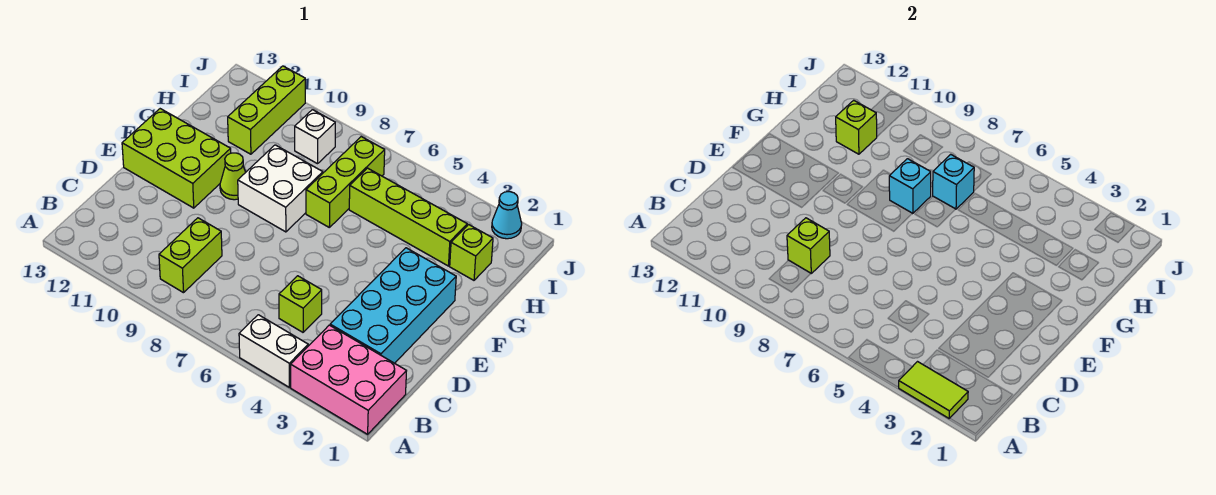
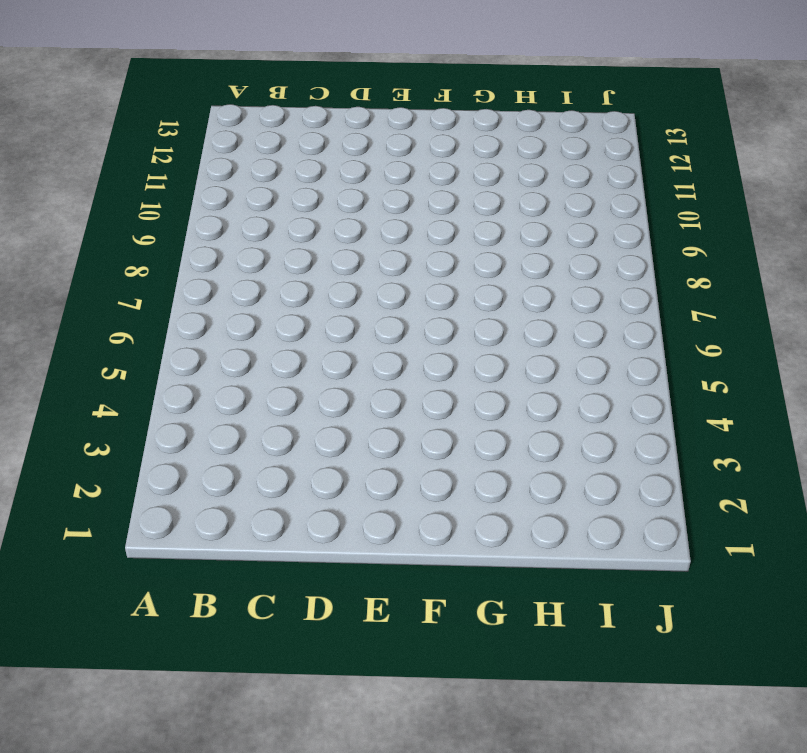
none -> pink 2x3 brick [291,325,406,434]
none -> white 1x2 brick [239,315,308,387]
none -> lime 1x2 brick [159,218,222,293]

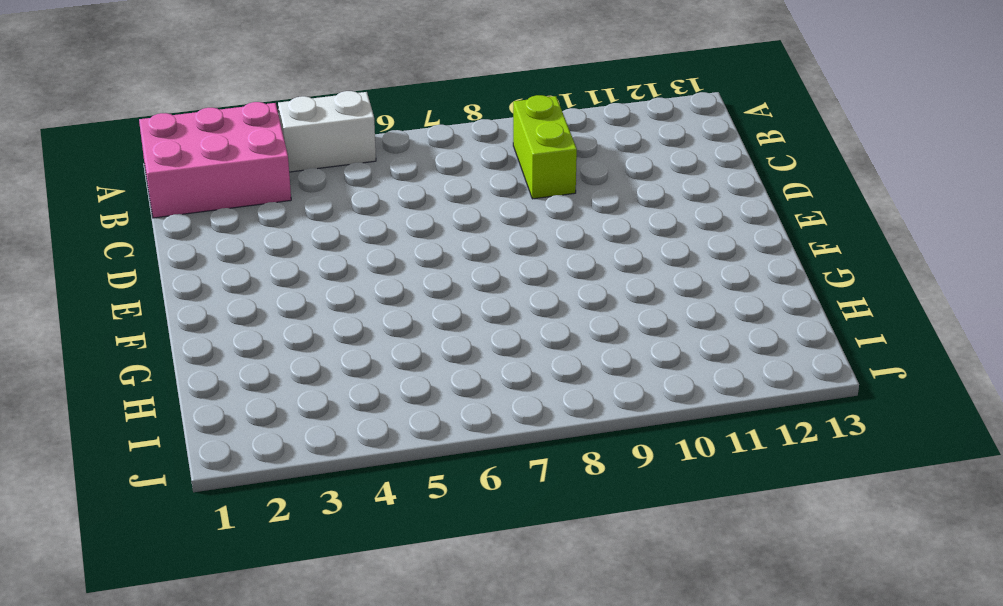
none -> cyan 2x4 brick [330,248,456,363]
none -> lime 1x1 brick [279,276,322,332]
none -> lime 2x3 brick [122,109,231,208]

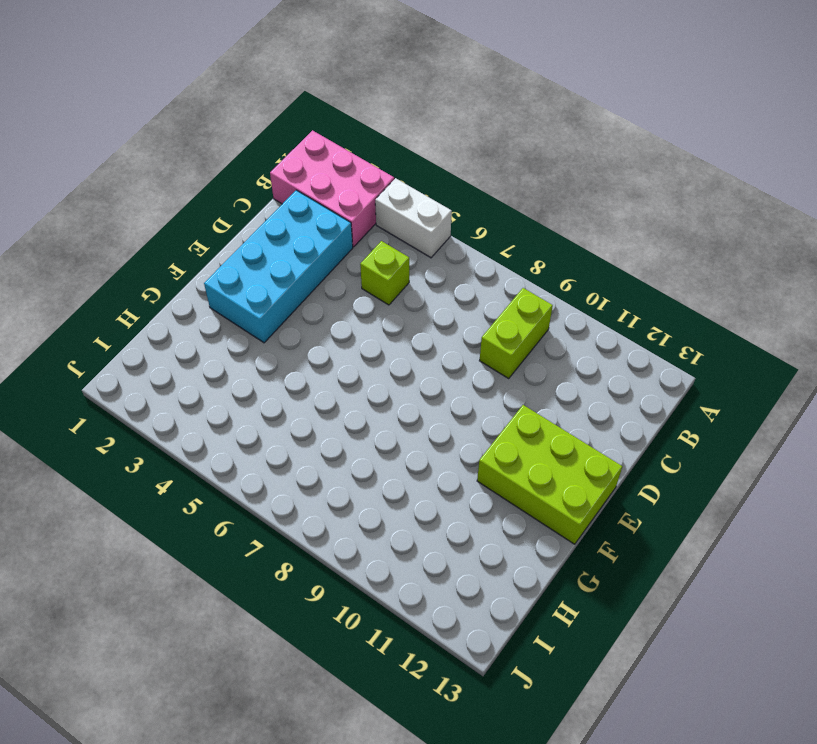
none -> white 2x2 brick [238,145,323,232]
none -> lime 1x1 cone [220,153,246,200]
none -> lime 1x3 brick [306,137,385,227]

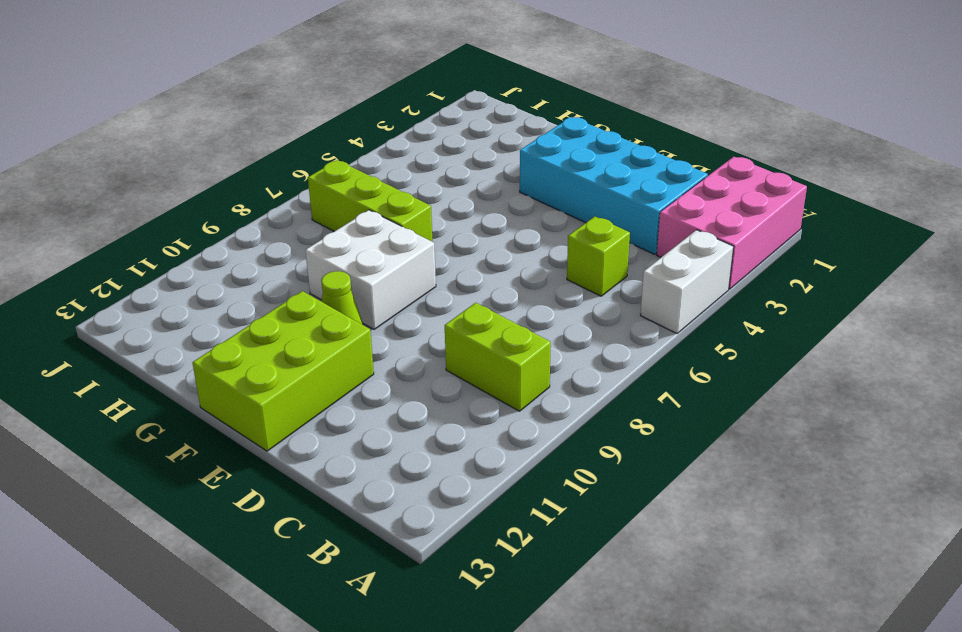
none -> lime 1x1 brick [450,225,493,280]
none -> lime 1x4 brick [349,168,467,266]
none -> lime 1x3 brick [228,66,305,154]

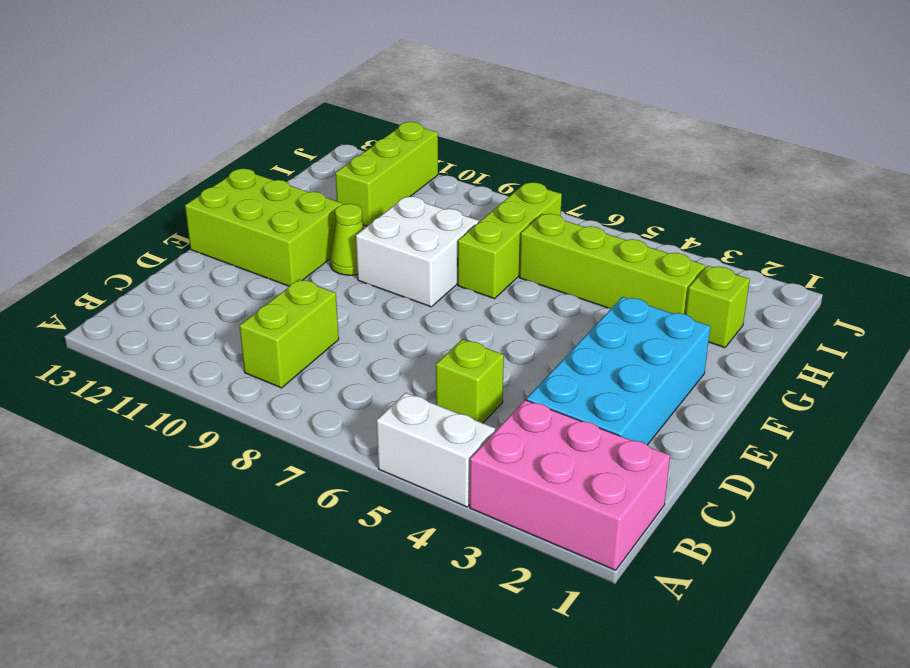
none -> white 1x1 brick [295,110,335,164]
none -> cyan 1x1 cone [492,192,522,239]
none -> lime 1x2 tile [899,362,968,418]

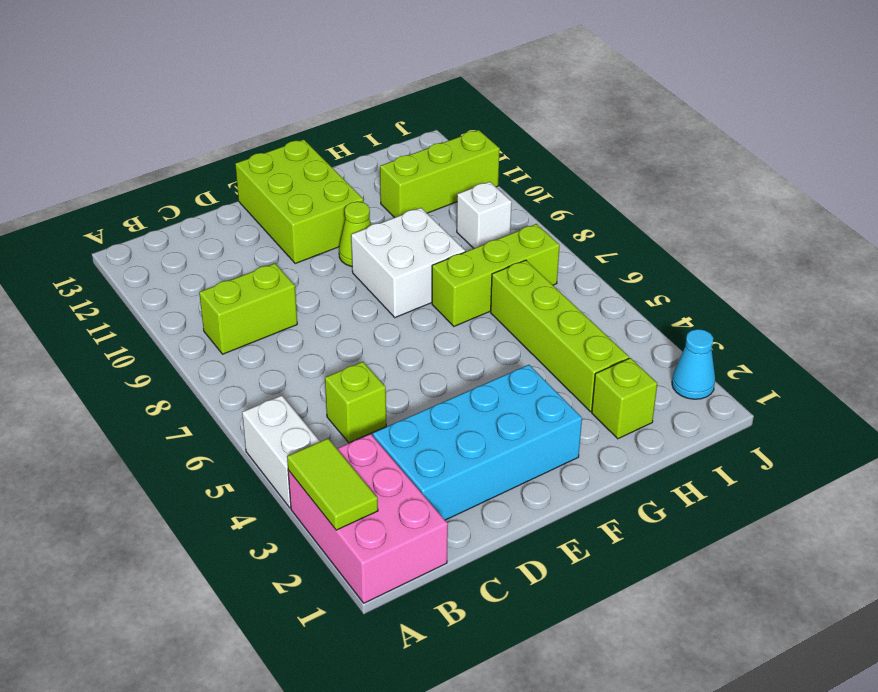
none -> lime 1x1 brick [787,218,830,273]
none -> cyan 1x1 brick [889,159,931,214]
none -> cyan 1x1 brick [933,154,974,209]

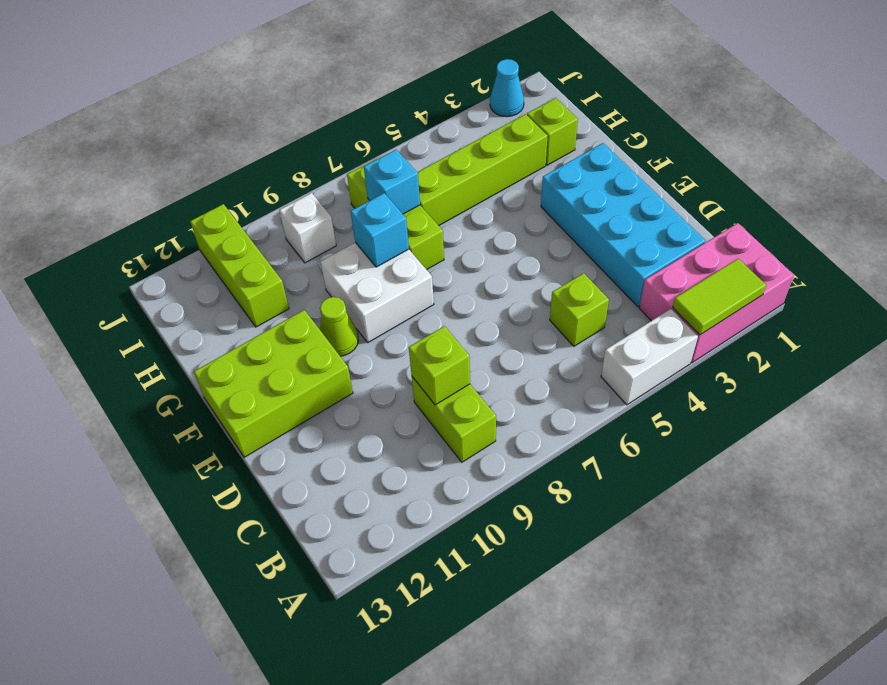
none -> lime 1x1 brick [836,100,877,154]

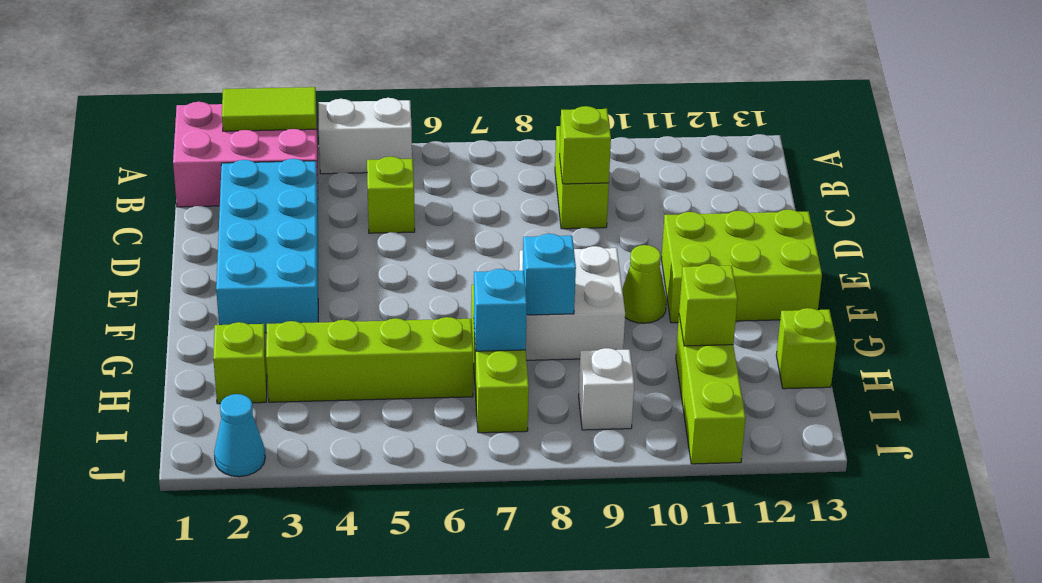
lime 1x1 brick [776,308,837,389] -> none

